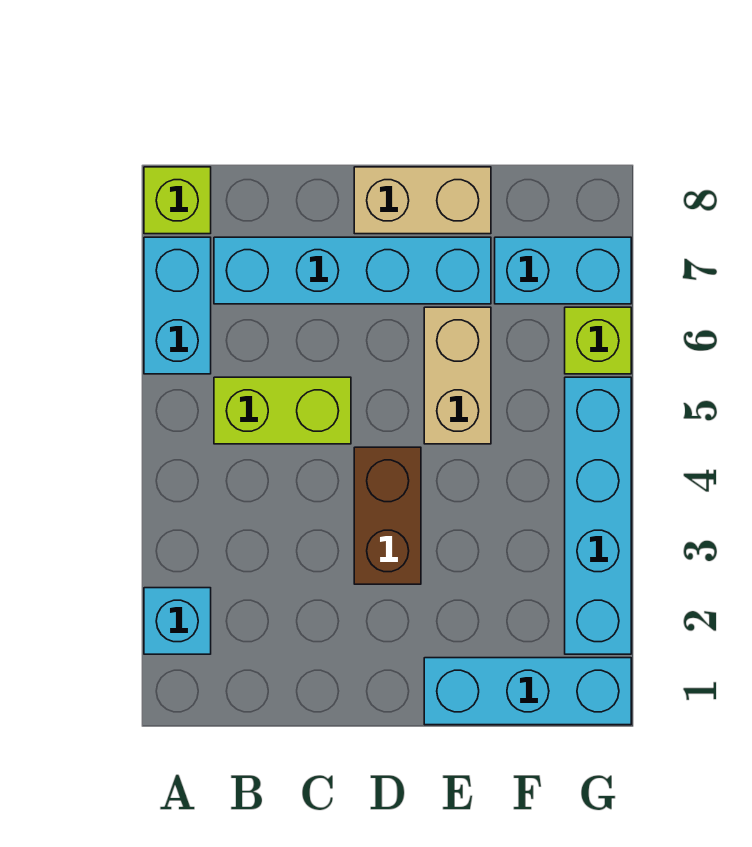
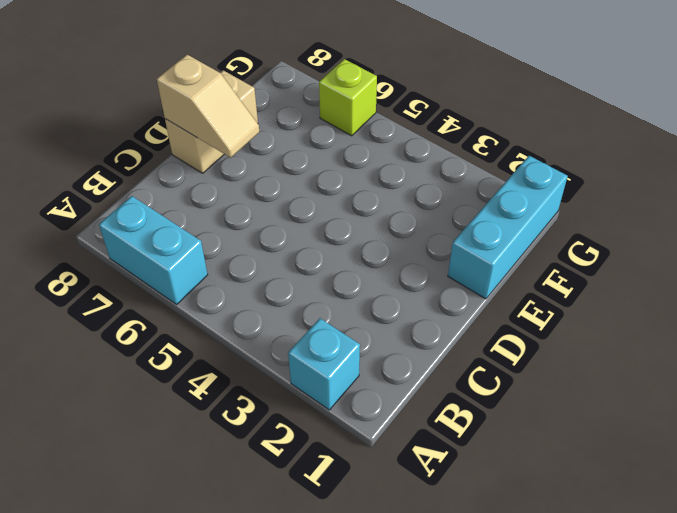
tan 1x2 slope [157,55,259,158] -> none
none -> lime 1x1 brick [144,167,211,234]
none -> lime 1x2 brick [214,377,351,444]
none -> cyan 1x4 brick [214,237,491,304]

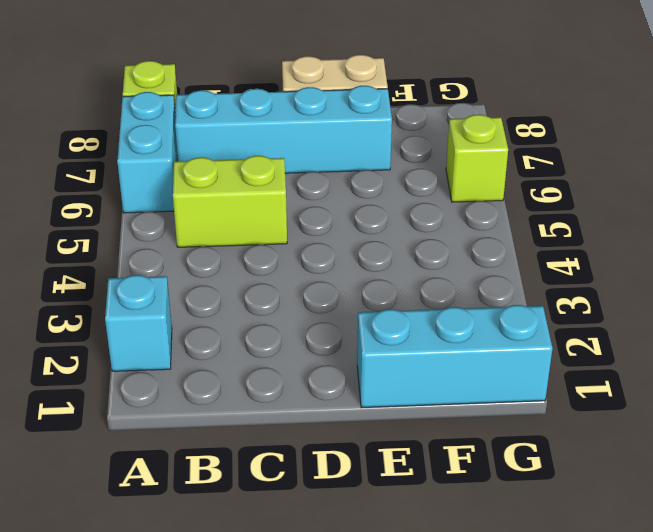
none -> brown 1x2 brick [354,447,421,584]
none -> tan 1x2 brick [424,307,491,444]
none -> cyan 1x2 brick [495,237,631,304]

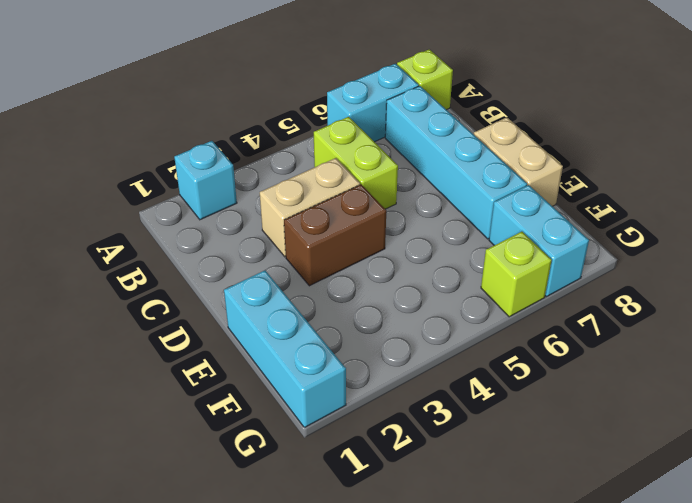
tan 1x2 brick [260,158,360,257] -> tan 1x2 brick moved to [424,307,491,444]
none -> cyan 1x4 brick [565,377,631,654]

